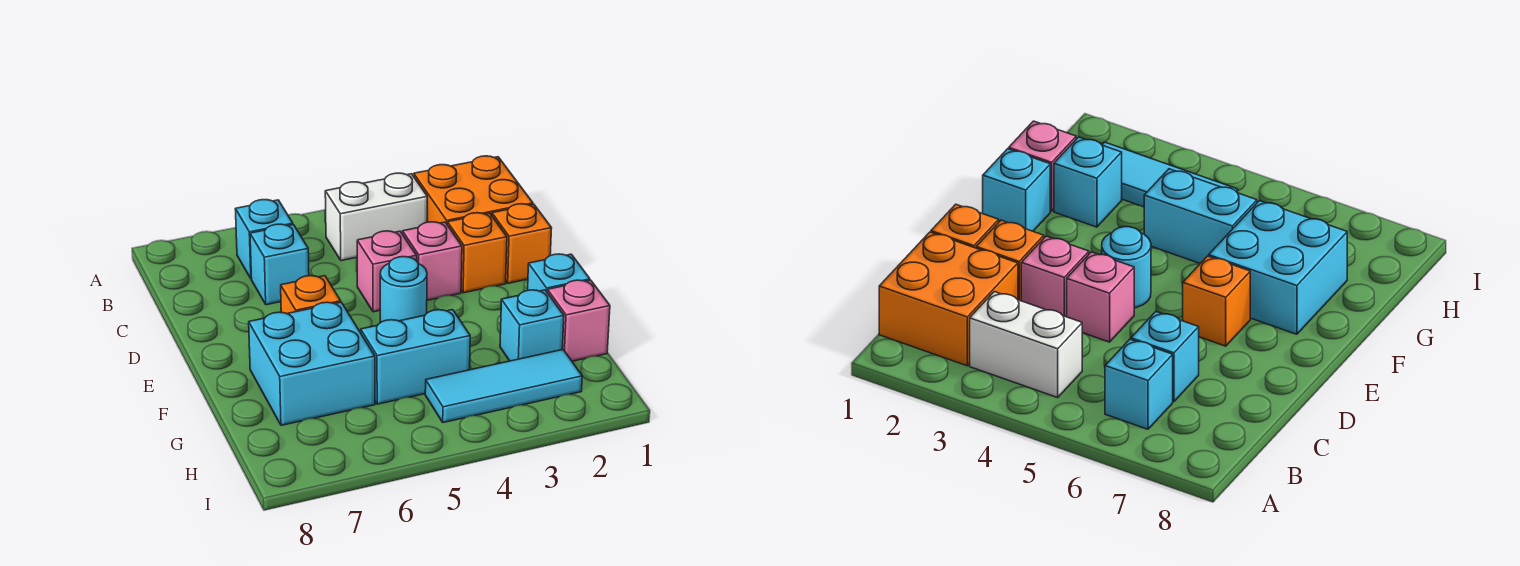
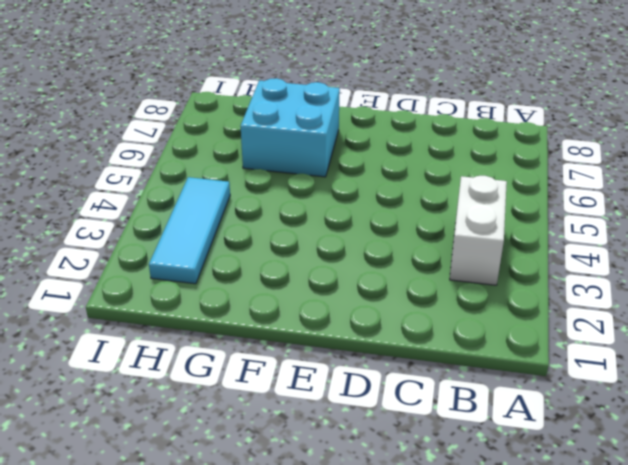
none -> orange 2x2 brick [414,156,533,224]
none -> cyan 1x1 brick [235,200,293,279]
none -> cyan 1x1 brick [250,224,309,305]

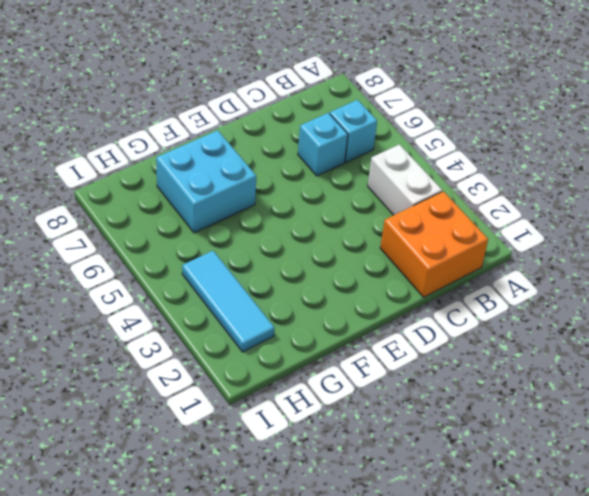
none -> orange 1x1 brick [492,204,552,283]
none -> orange 1x1 brick [447,213,507,293]
none -> pink 1x1 brick [403,222,462,300]

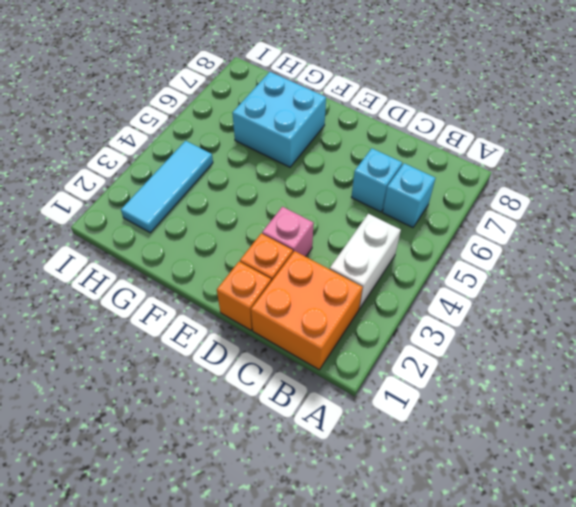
none -> pink 1x1 brick [357,231,417,312]
none -> cyan 1x1 round brick [380,257,427,322]
none -> orange 1x1 brick [281,276,341,314]

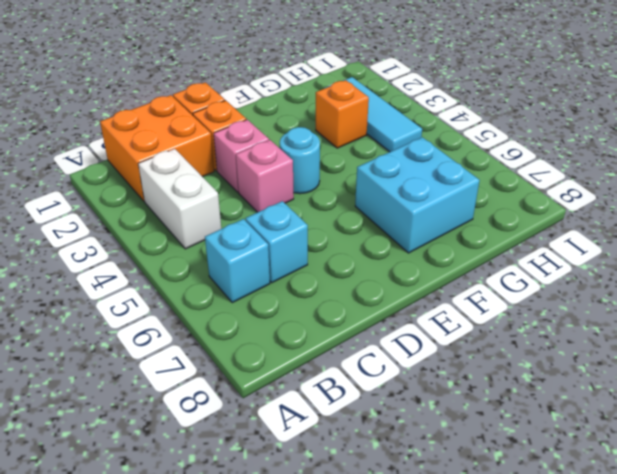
orange 1x1 brick [316,80,369,148] -> orange 1x1 brick moved to [281,276,341,314]
none -> cyan 1x1 brick [528,254,590,291]
none -> pink 1x1 brick [547,280,610,361]
none -> cyan 1x1 brick [500,290,564,361]

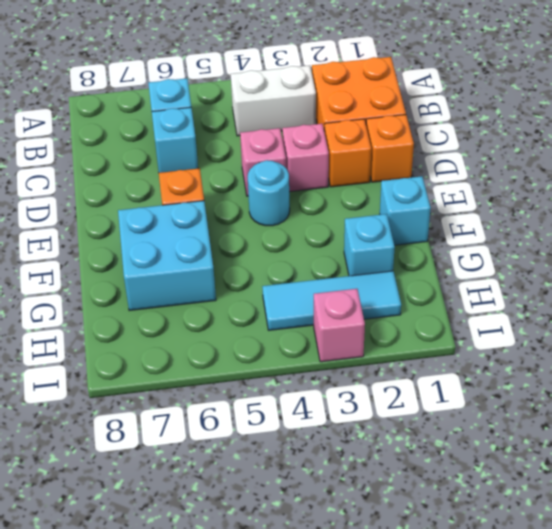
pink 1x1 brick [314,289,365,362] -> pink 1x1 brick moved to [547,280,610,361]
none -> cyan 1x2 brick [361,310,470,404]

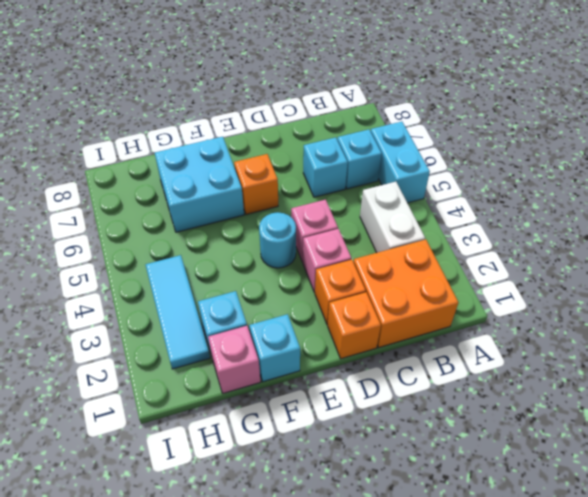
cyan 1x2 brick [371,122,430,203] -> cyan 1x2 brick moved to [361,310,470,404]

